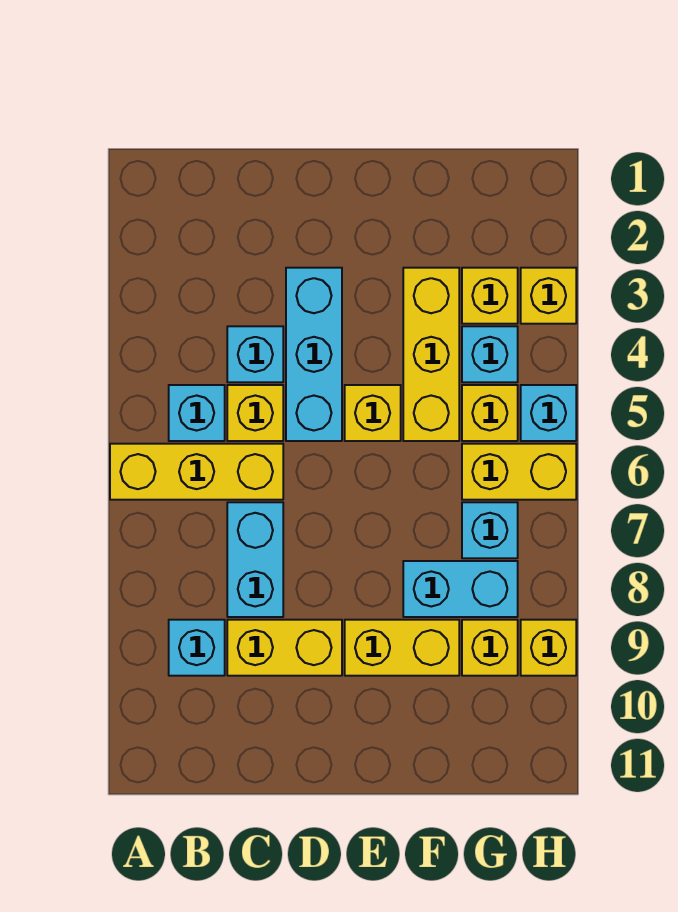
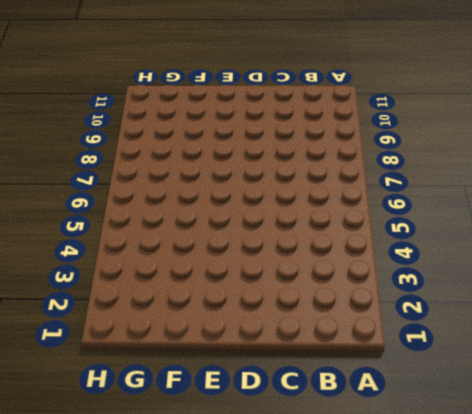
none -> yellow 1x3 brick [110,444,283,500]
none -> cyan 1x1 brick [169,385,225,441]
none -> cyan 1x1 brick [169,620,225,676]

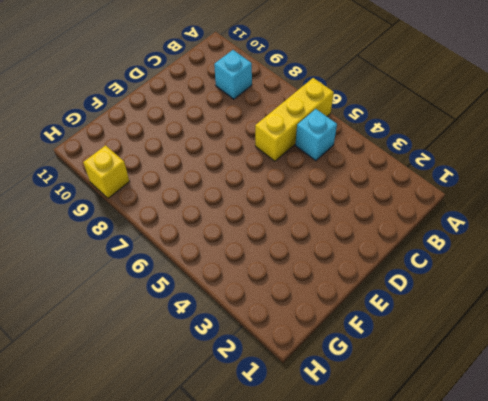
none -> cyan 1x1 brick [227,326,283,382]
none -> yellow 1x1 brick [227,385,283,441]
none -> cyan 1x2 brick [227,502,283,617]

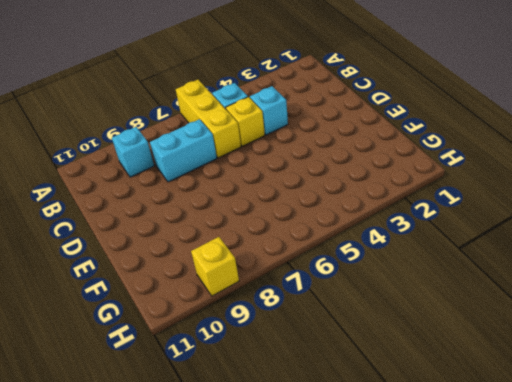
none -> yellow 1x2 brick [227,620,342,676]
none -> cyan 1x3 brick [286,268,342,441]
none -> yellow 1x1 brick [345,385,401,441]

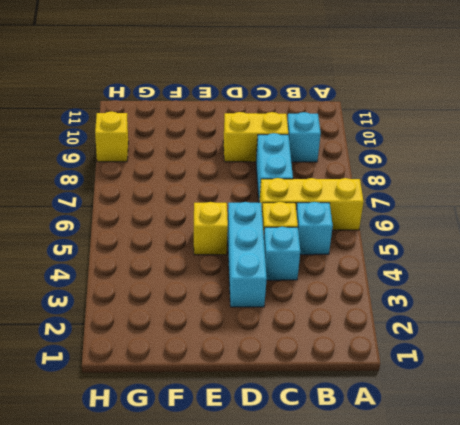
none -> yellow 1x2 brick [345,620,459,676]
none -> yellow 1x3 brick [403,268,459,441]
none -> cyan 1x2 brick [403,561,518,617]

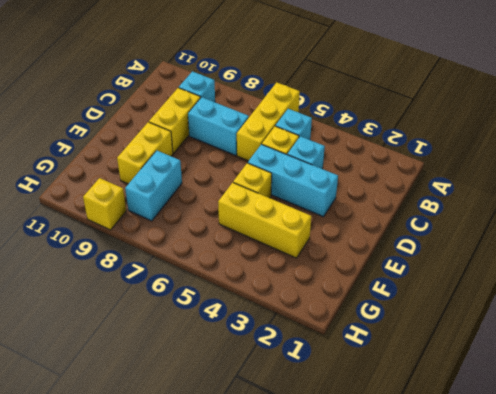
none -> yellow 1x1 brick [462,268,518,324]
none -> cyan 1x1 brick [462,326,518,382]
none -> yellow 1x1 brick [462,385,518,441]

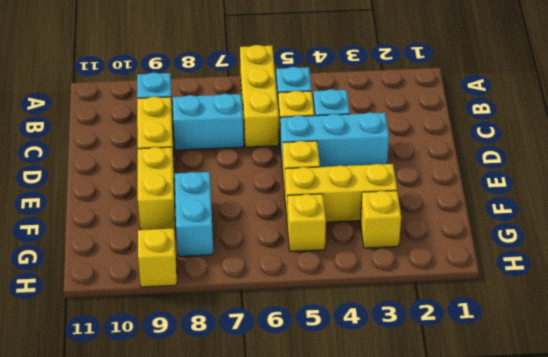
none -> cyan 1x1 brick [462,326,518,382]
none -> yellow 1x2 brick [462,444,576,500]
none -> cyan 1x1 brick [462,502,518,558]

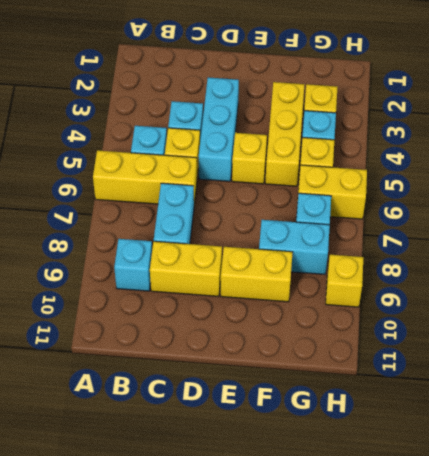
none -> yellow 1x1 brick [462,620,518,676]
none -> yellow 1x1 brick [521,268,576,324]
none -> cyan 1x1 brick [521,385,576,441]

